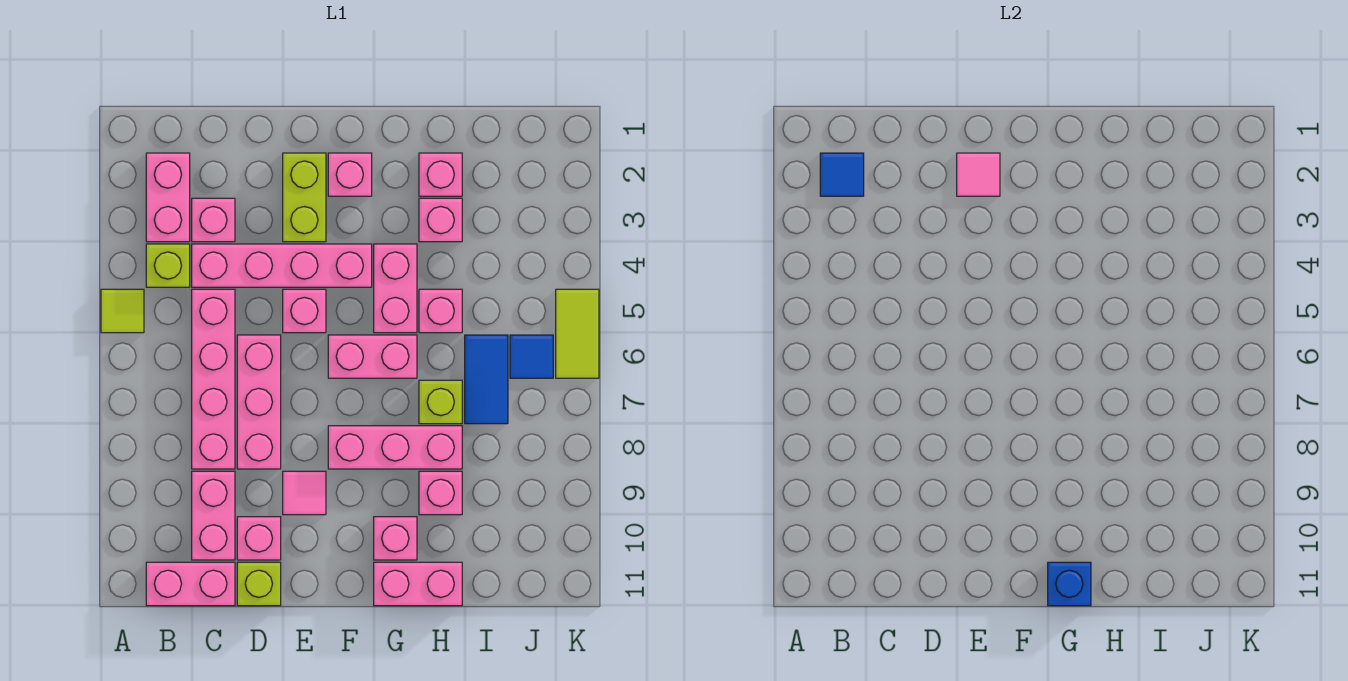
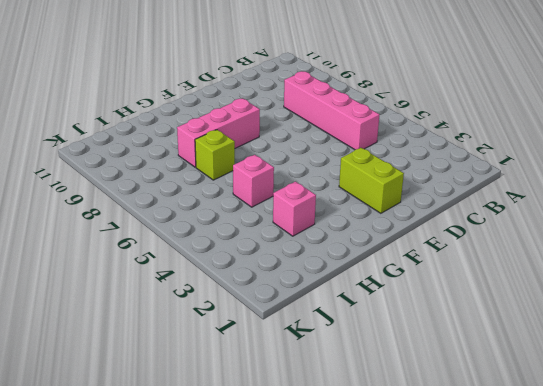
none -> lime 1x1 tile [101,289,144,333]
none -> pink 1x2 brick [146,153,190,242]
none -> lime 1x1 brick [146,244,190,287]
none -> pink 1x2 brick [146,562,235,606]

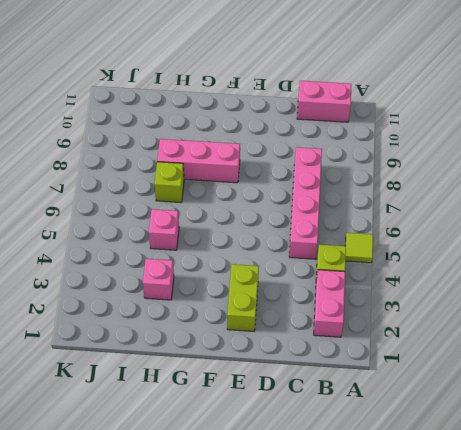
none -> pink 1x1 brick [192,198,235,242]
none -> pink 1x4 brick [192,244,372,287]
none -> pink 1x2 brick [192,471,235,560]
none -> pink 1x3 brick [237,335,281,469]

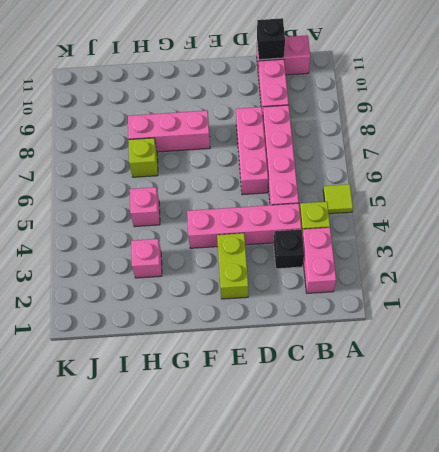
black 1x1 brick [274,229,304,269] -> pink 1x1 brick [192,198,235,242]
black 1x1 brick [257,18,285,60] -> none
none -> pink 1x1 brick [237,517,281,560]
none -> lime 1x1 brick [237,562,281,606]
none -> pink 1x1 brick [283,289,326,333]
none -> pink 1x1 tile [283,471,326,515]

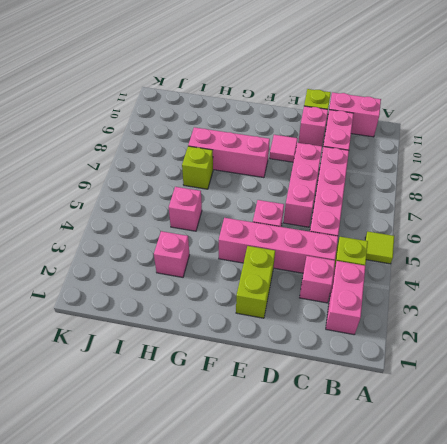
none -> pink 1x1 brick [328,153,372,196]
none -> pink 1x2 brick [328,335,417,378]
none -> pink 1x2 brick [374,244,417,333]
none -> pink 1x1 brick [374,517,417,560]

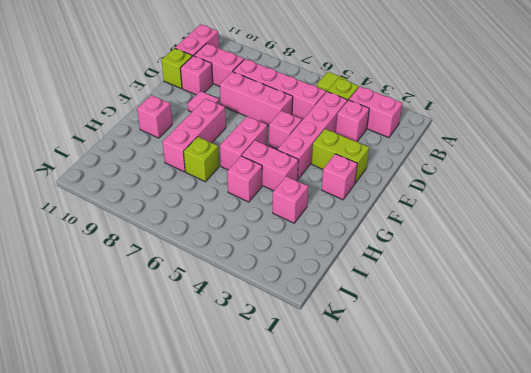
none -> pink 1x2 brick [374,562,462,606]
none -> pink 1x1 brick [419,153,462,196]
none -> pink 1x1 brick [419,471,462,515]
none -> blue 1x2 tile [465,335,508,424]

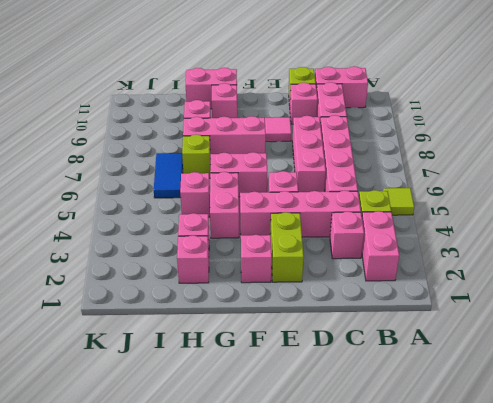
none -> blue 1x1 tile [510,335,553,378]
none -> lime 1x2 tile [556,289,599,378]
none -> blue 1x1 tile [820,153,864,196]
none -> pink 1x1 tile [957,153,1000,196]

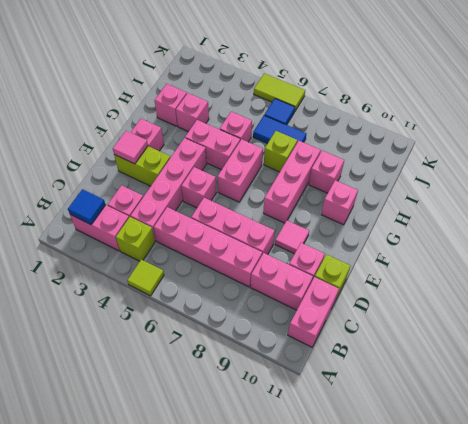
none -> pink 1x2 brick [374,562,462,606]
none -> blue 1x1 brick [1048,562,1091,606]

